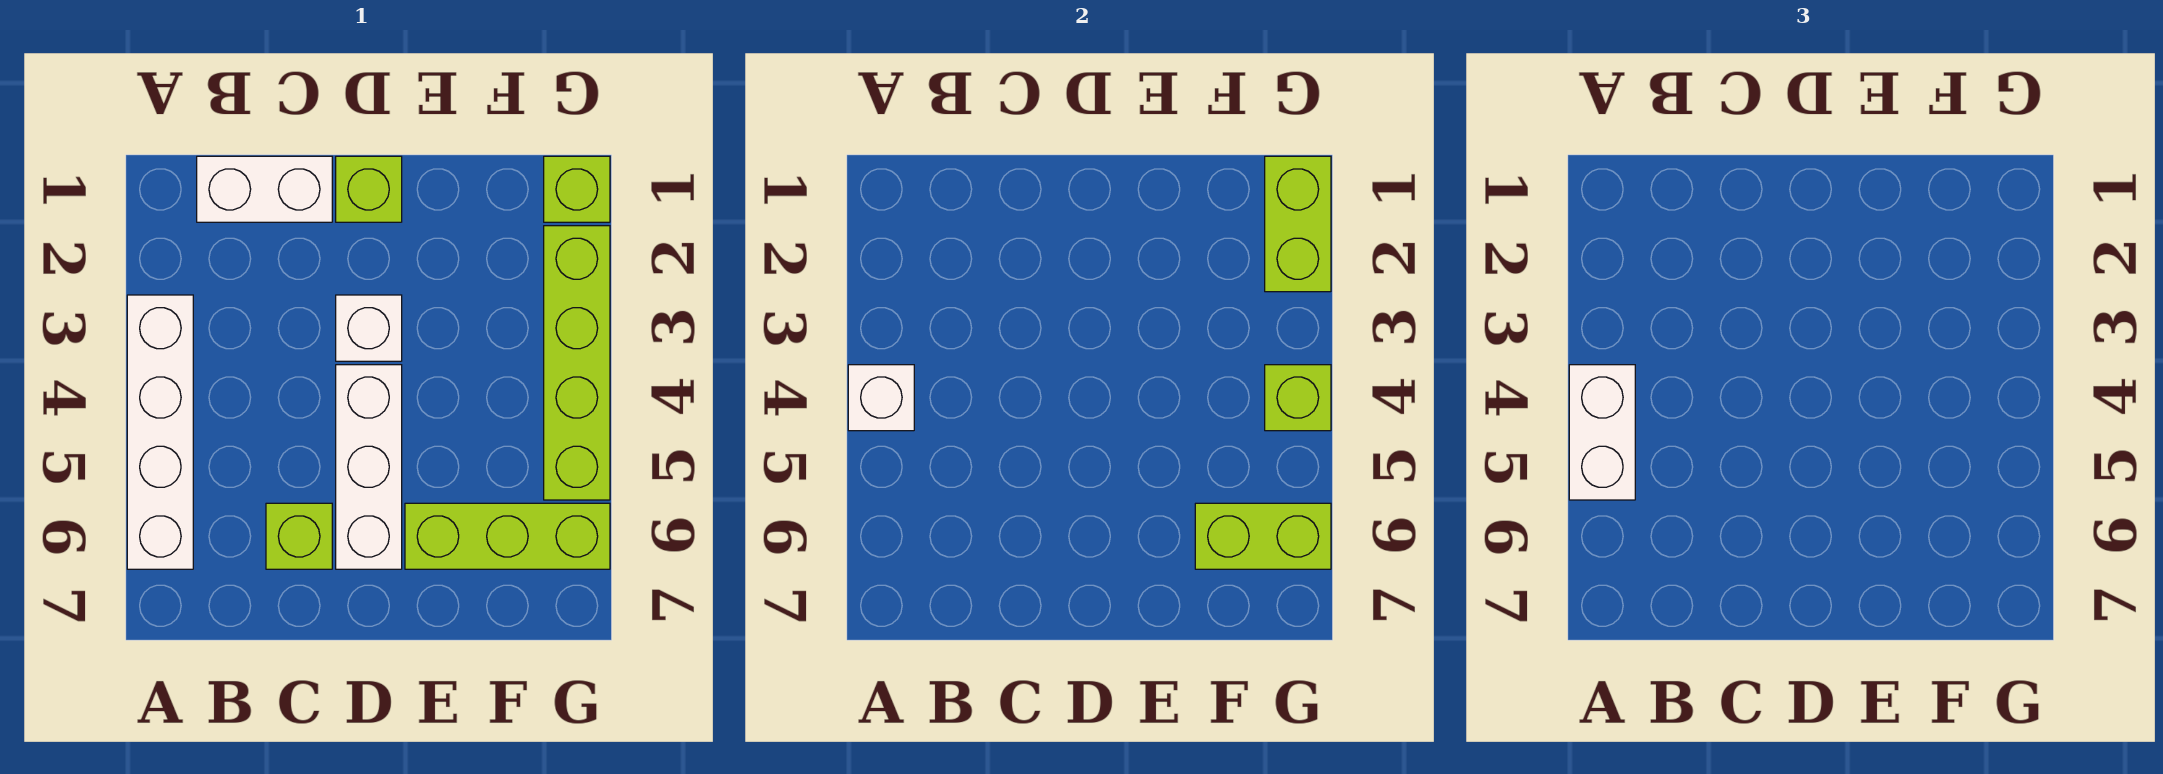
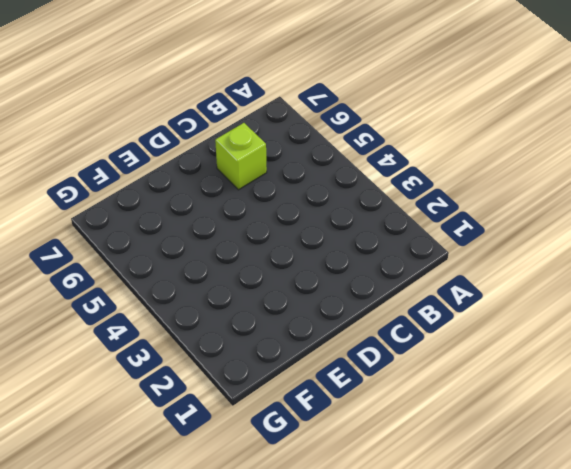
none -> white 1x4 brick [127,295,193,569]
none -> white 1x2 brick [197,156,332,222]
none -> lime 1x1 brick [336,156,402,222]

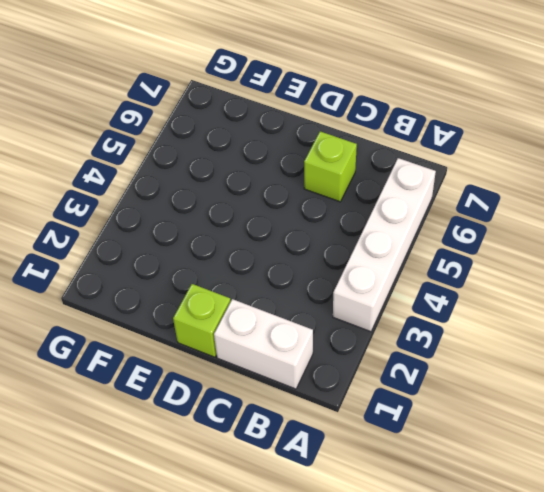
none -> white 1x1 brick [336,295,402,361]
none -> white 1x3 brick [336,365,402,569]
none -> lime 1x3 brick [405,503,610,569]

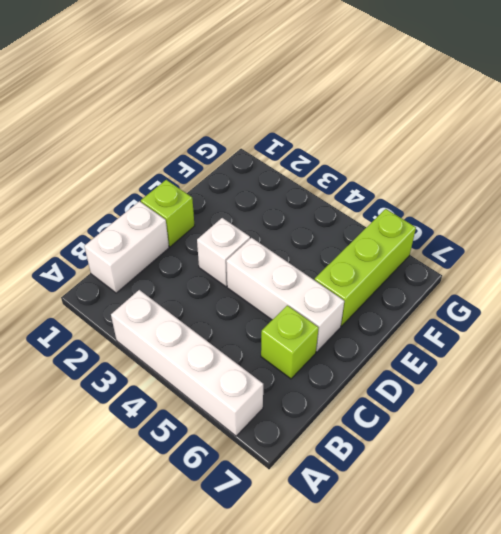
none -> lime 1x1 brick [544,156,610,222]
none -> lime 1x4 brick [544,226,610,500]
none -> white 1x1 brick [848,365,914,431]

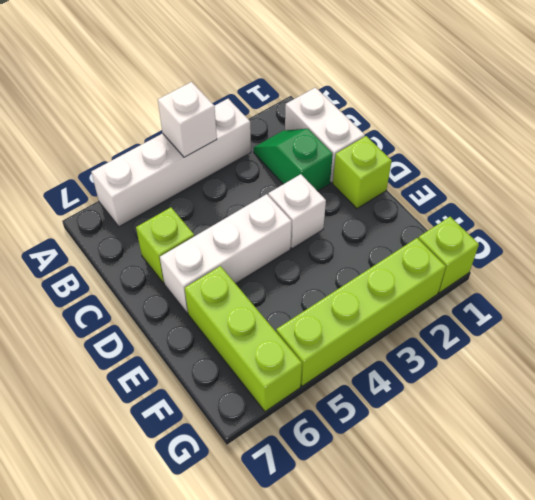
green 1x2 slope [254,129,333,191] -> none
none -> lime 1x2 brick [1195,503,1331,569]
none -> lime 1x2 brick [1265,156,1331,292]
none -> lime 1x1 brick [1265,365,1331,431]

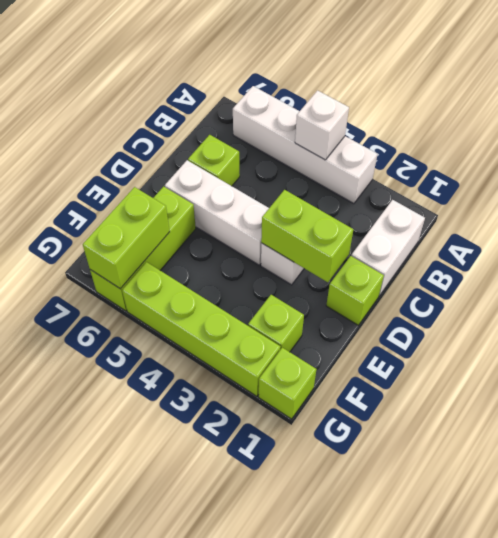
lime 1x2 brick [261,190,353,282] -> lime 1x2 brick moved to [1265,156,1331,292]
lime 1x1 brick [248,295,304,352] -> lime 1x1 brick moved to [1265,365,1331,431]
none -> white 1x2 brick [1569,365,1635,500]

